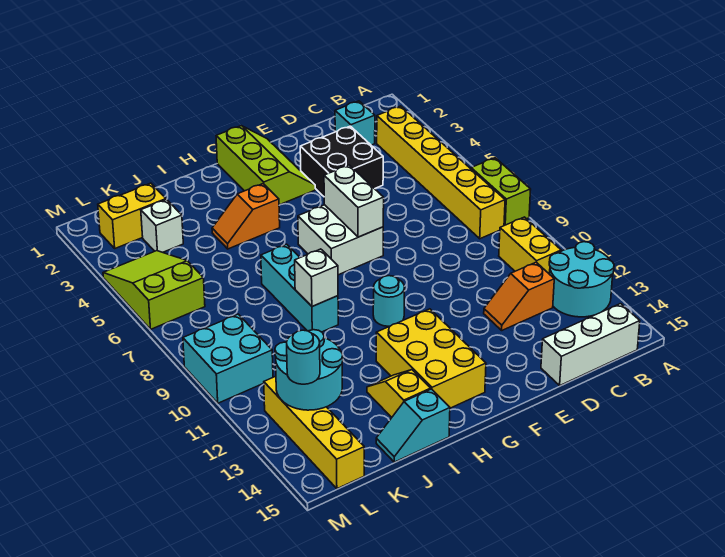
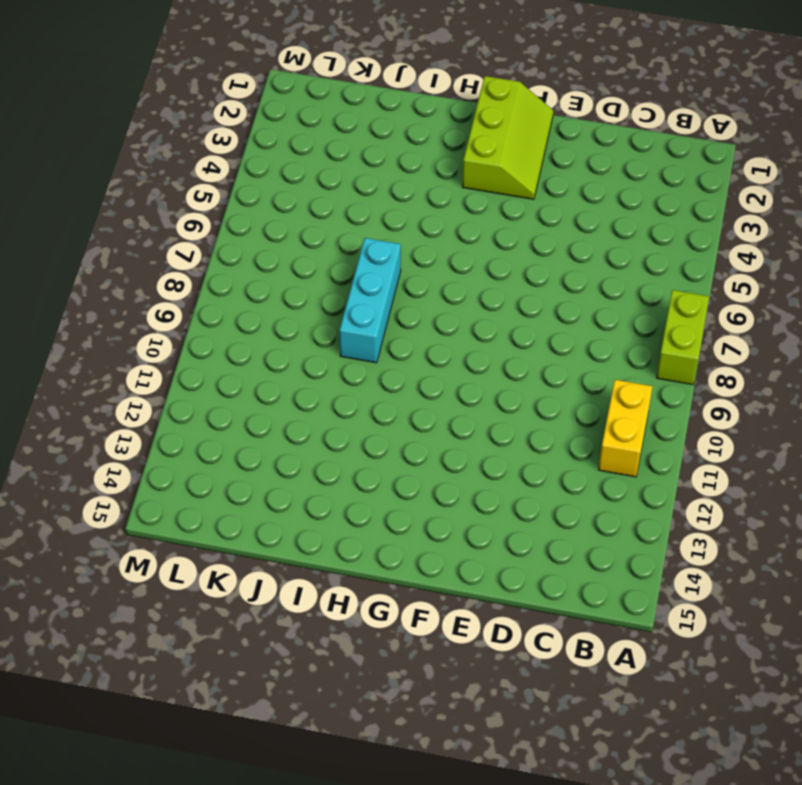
none -> cyan 2x2 round brick [549,242,614,317]
none -> yellow 1x6 brick [377,106,505,239]
none -> white 1x3 brick [541,304,640,385]

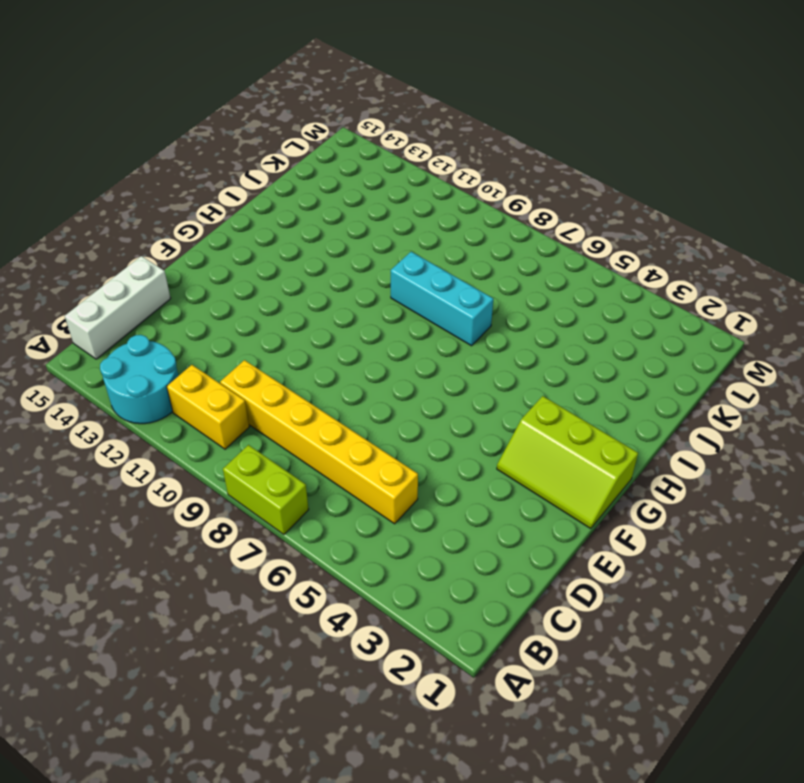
yellow 1x6 brick [220,360,418,524] -> yellow 1x6 brick moved to [377,106,505,239]
none -> cyan 1x1 brick [335,101,375,145]
none -> orange 1x2 slope [484,262,554,330]
none -> black 2x2 brick [300,126,383,196]

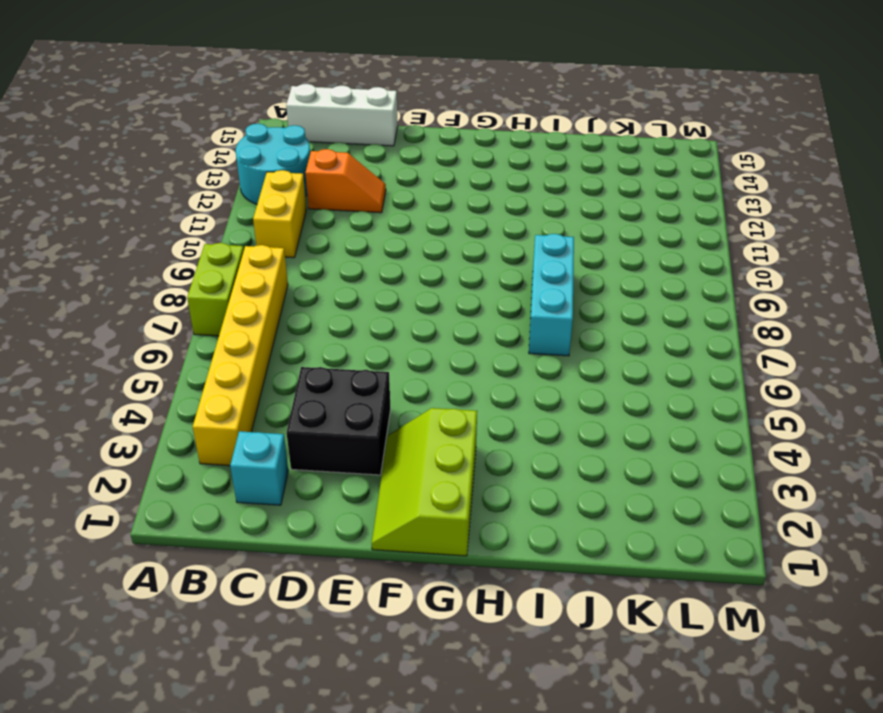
none -> white 2x2 brick [298,205,383,275]
none -> cyan 1x1 round brick [373,276,405,326]
none -> yellow 2x3 brick [376,309,486,408]

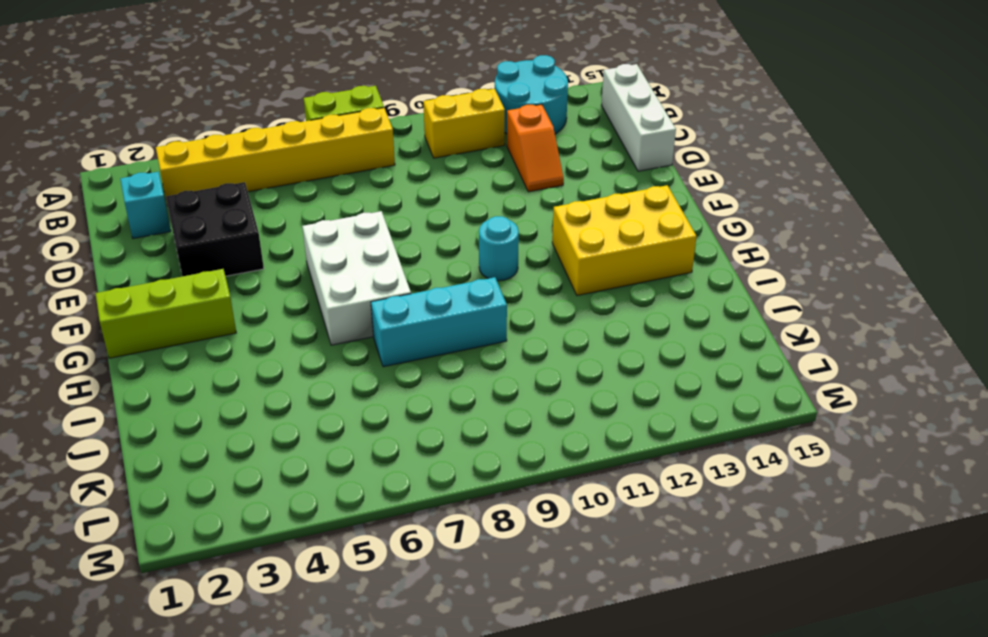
white 2x3 brick [302,211,411,345] -> white 2x2 brick [298,205,383,275]
none -> orange 1x2 slope [212,184,280,249]
none -> yellow 1x2 slope [367,370,431,417]
none -> cyan 1x2 slope [376,389,450,462]

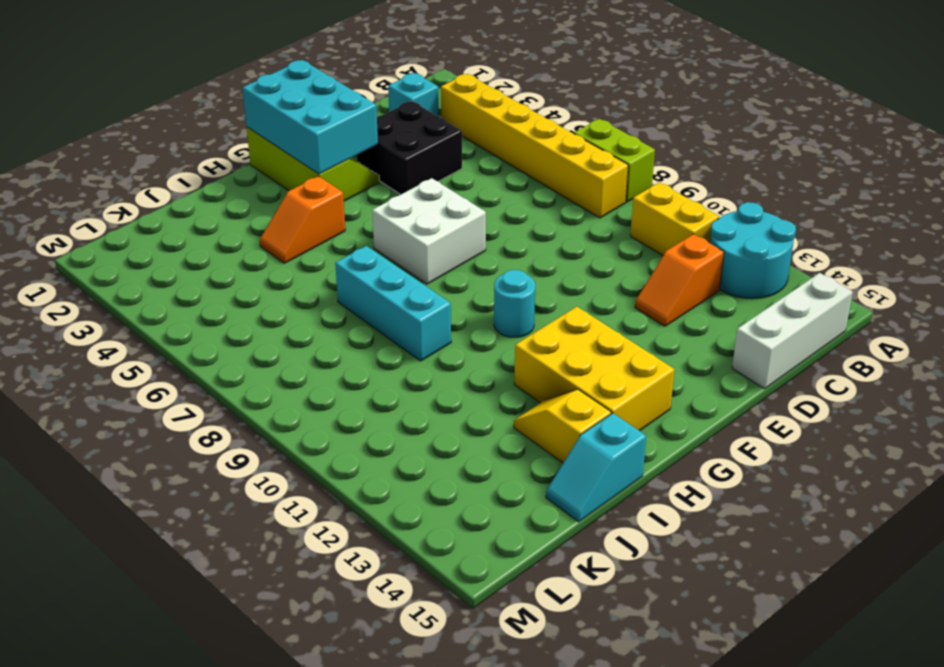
cyan 2x3 brick [243,60,378,174] -> none
none -> yellow 1x2 brick [98,183,166,248]
none -> white 1x1 brick [141,200,183,252]
none -> lime 2x3 slope [103,251,205,329]

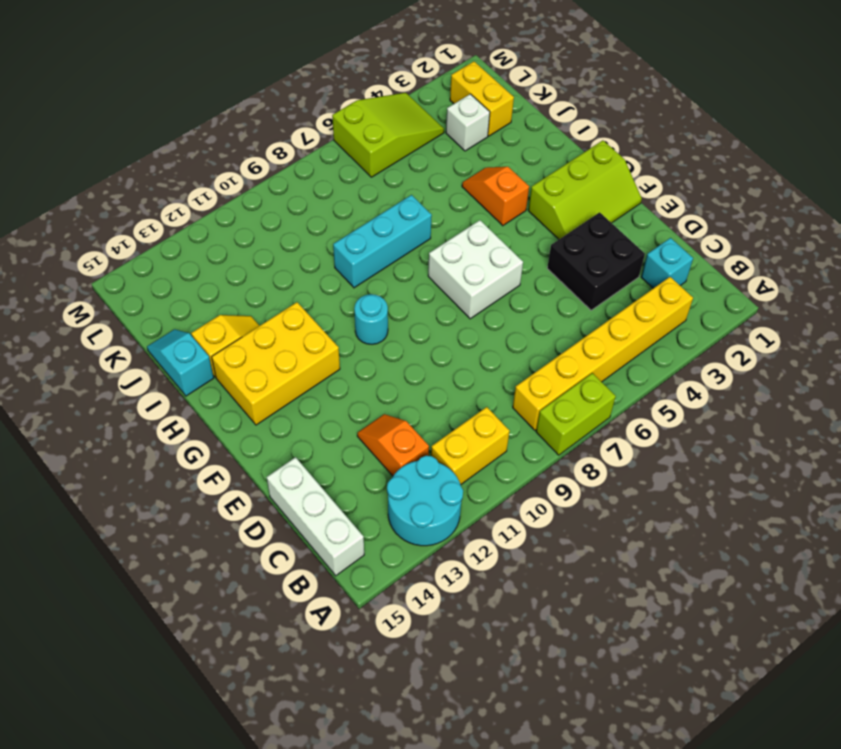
none -> cyan 2x2 brick [183,314,273,403]
none -> yellow 1x4 brick [264,376,364,489]
none -> white 1x2 brick [324,165,384,237]

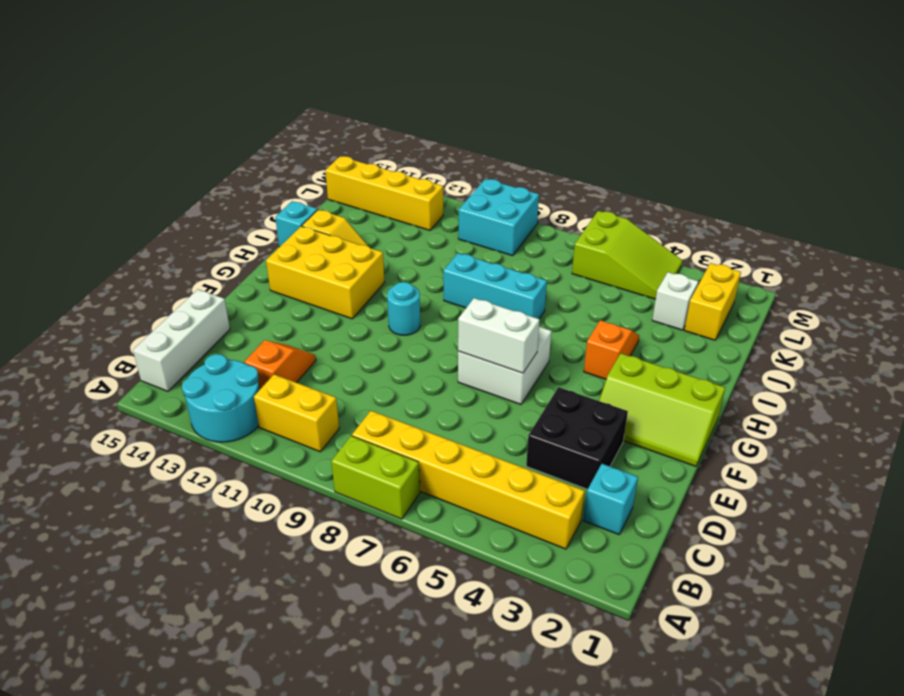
none -> white 1x1 brick [295,249,338,307]
none -> cyan 2x2 round brick [275,330,343,410]
none -> cyan 1x1 round brick [287,330,320,384]

